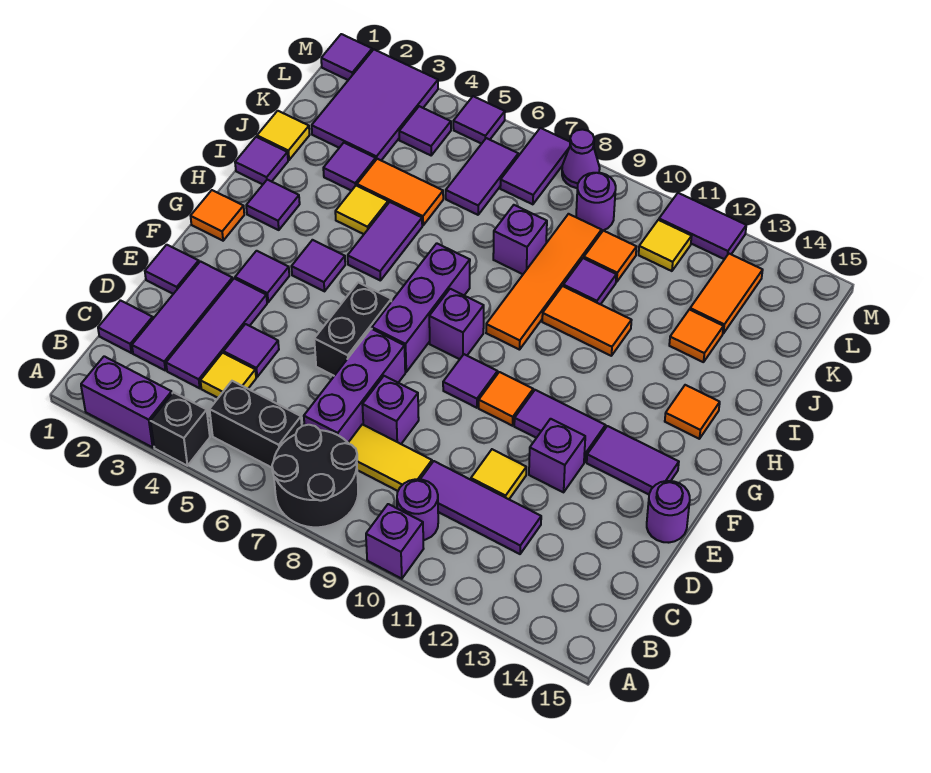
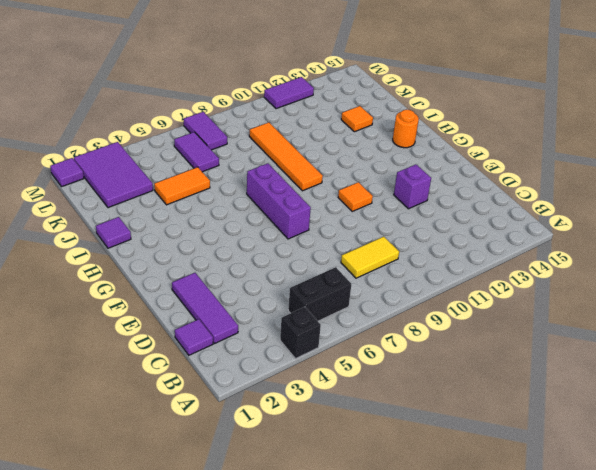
orange 1x1 round brick [393,110,419,148] -> orange 1x1 tile [665,385,720,439]
none -> purple 1x2 brick [81,356,172,447]
none -> black 2x2 round brick [272,425,358,527]
none -> purple 1x1 brick [366,504,424,579]
none -> purple 1x1 round brick [397,479,438,540]

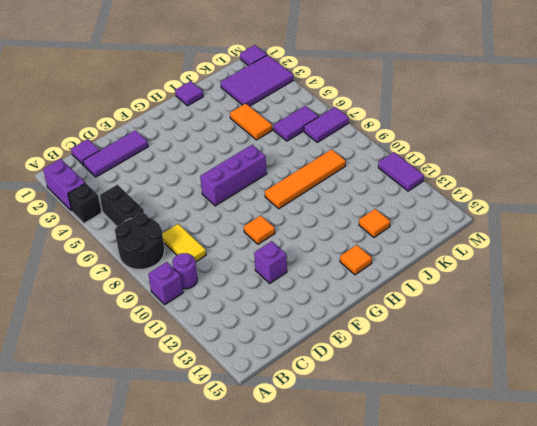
none -> purple 1x3 tile [166,279,267,388]
none -> yellow 1x1 tile [200,353,256,398]
none -> purple 1x3 brick [304,329,405,442]
none -> purple 1x3 tile [420,461,541,554]

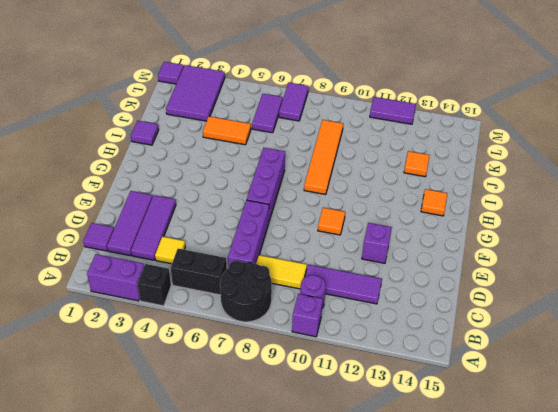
none -> purple 1x1 tile [224,324,279,377]
none -> purple 1x1 brick [362,376,419,444]
none -> yellow 1x1 tile [471,449,526,499]
none -> purple 1x1 tile [145,245,199,294]

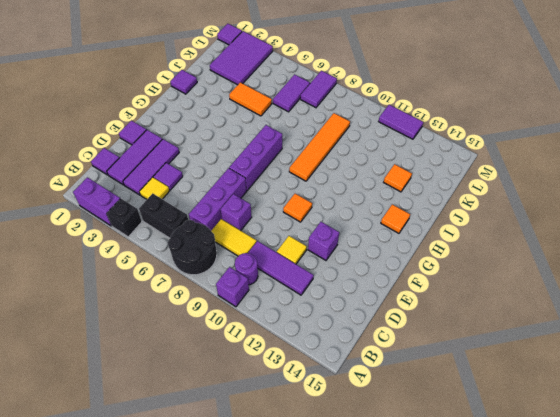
none -> black 1x2 brick [314,282,391,376]
none -> purple 1x1 round brick [647,481,690,543]
none -> purple 1x1 tile [235,251,289,302]
none -> purple 1x1 tile [443,354,498,408]

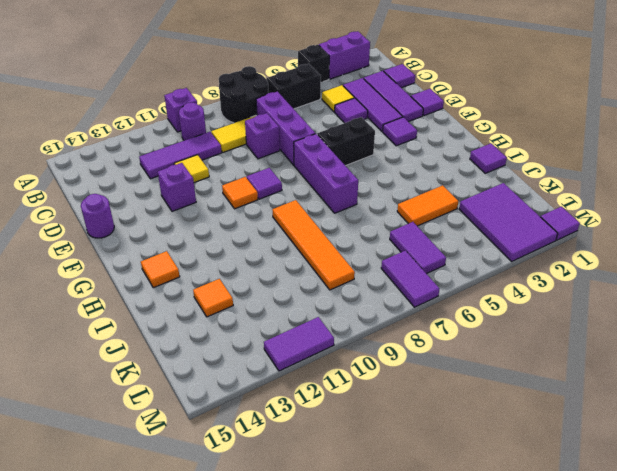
black 1x2 brick [317,117,375,166] -> black 1x2 brick turned to [314,282,391,376]
none -> purple 1x2 tile [514,390,605,462]
none -> purple 1x2 tile [587,426,679,494]
none -> orange 1x1 tile [191,190,244,241]
none -> purple 1x1 tile [291,240,345,291]

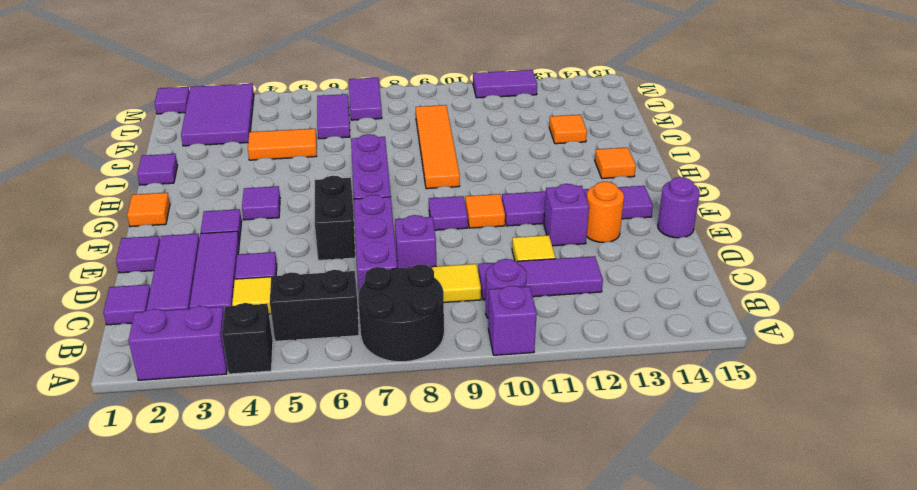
orange 1x1 round brick [587,182,624,242] -> none
none -> purple 1x1 brick [429,289,484,359]
none -> purple 1x1 tile [246,180,300,230]
none -> purple 1x2 tile [348,202,422,281]
none -> yellow 1x1 tile [335,186,388,234]

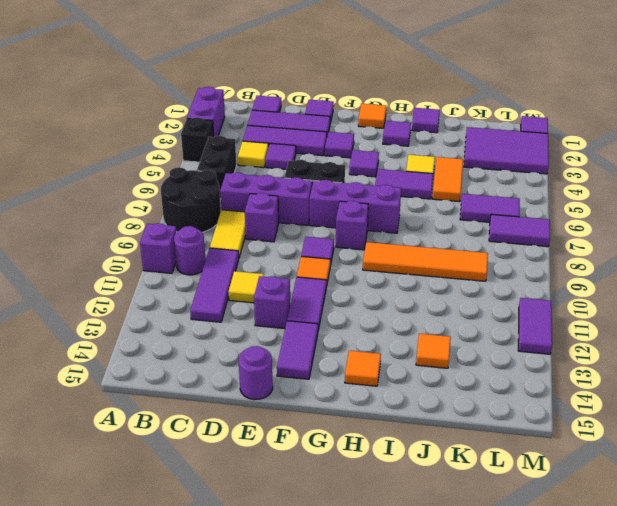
none -> orange 1x2 tile [542,286,632,356]
none -> yellow 1x1 tile [257,111,310,160]
none -> purple 1x1 tile [323,143,376,191]
none -> purple 1x1 brick [493,205,547,274]

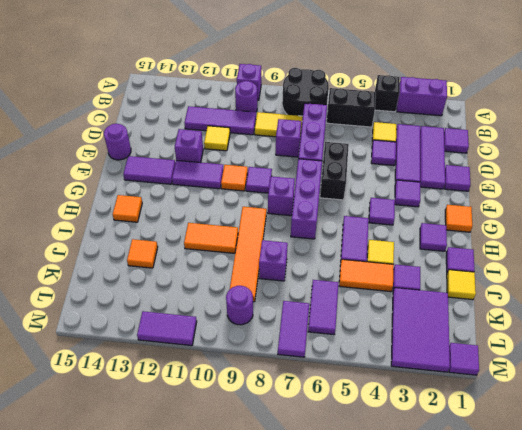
none -> purple 1x1 tile [563,258,616,304]
none -> orange 1x1 tile [584,230,636,282]
none -> orange 1x2 tile [690,254,763,333]
none -> purple 1x1 tile [399,106,451,155]

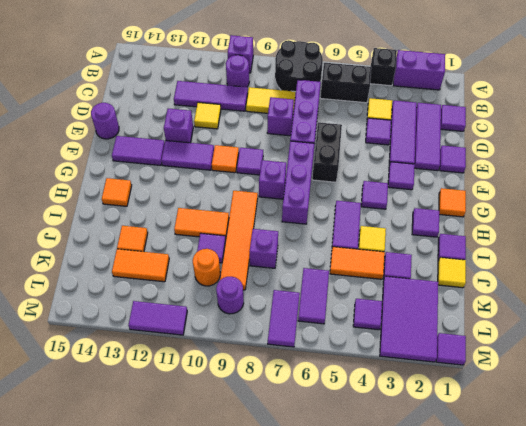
orange 1x1 round brick [193,249,220,286] -> orange 1x1 tile [584,230,636,282]
orange 1x2 tile [112,249,169,282] -> orange 1x2 tile turned to [690,254,763,333]
none -> yellow 1x1 tile [639,220,692,271]
none -> purple 1x1 tile [453,96,505,144]
none -> purple 1x1 cone [562,129,600,188]

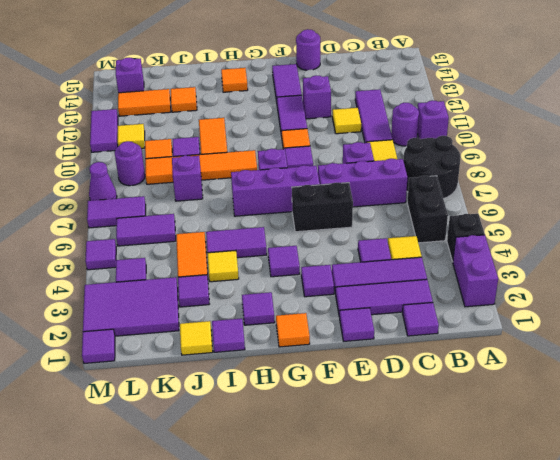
purple 1x1 brick [116,58,144,93] -> none

